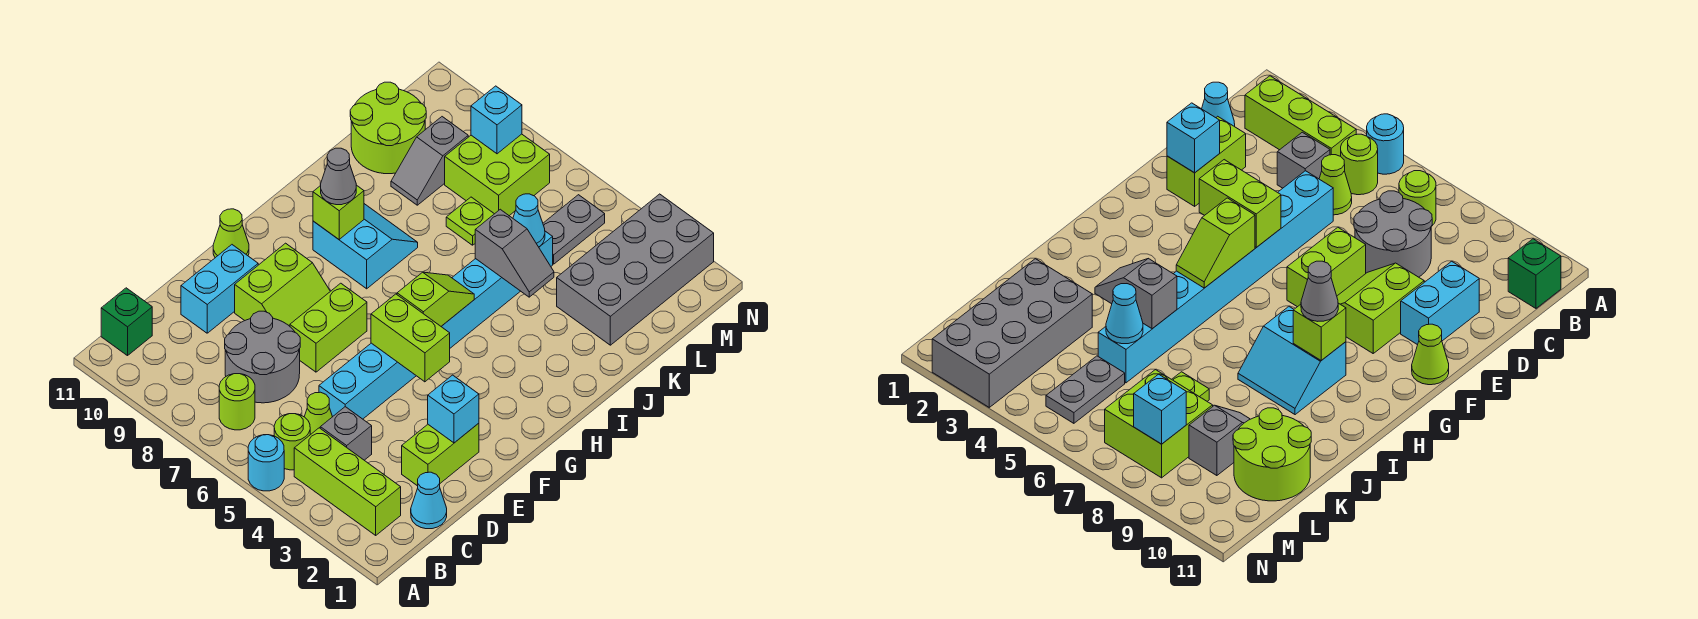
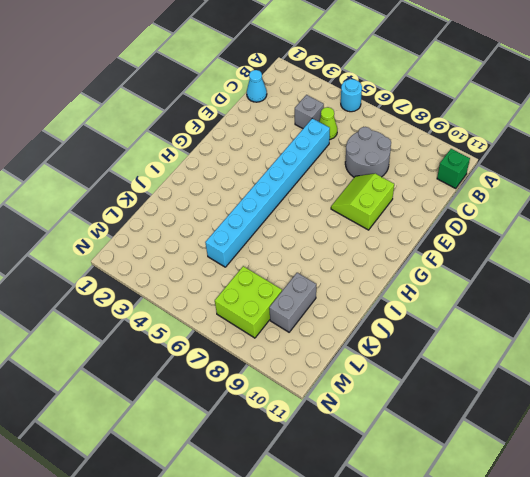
grey 1x2 brick [269,273,316,332] -> grey 1x2 slope [391,117,468,205]
none -> lime 1x3 brick [294,428,401,535]
none -> lime 1x1 round brick [274,414,310,470]
none -> lime 1x1 round brick [219,374,255,430]
none -> lime 1x2 brick [402,423,479,486]

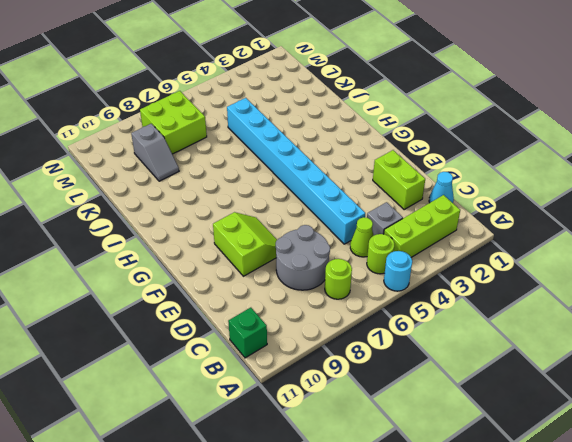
none -> cyan 1x2 brick [181,245,258,333]
none -> lime 1x2 brick [290,283,367,372]
none -> lime 1x1 cone [213,209,249,258]
none -> cyan 2x2 slope [313,204,418,289]

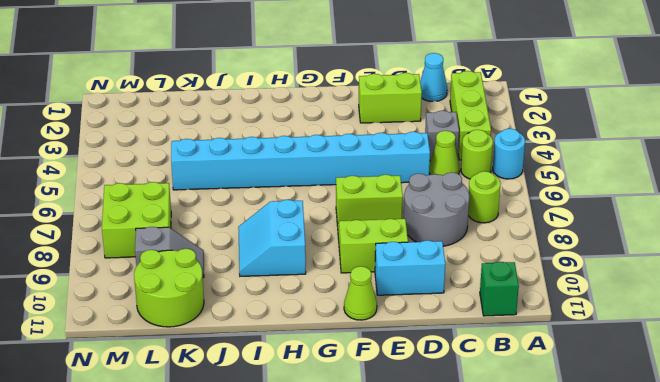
none -> grey 2x4 brick [557,194,714,345]
none -> lime 1x1 plate [446,197,494,245]
none -> grey 1x2 plate [543,195,605,264]
none -> cyan 1x1 brick [428,375,479,443]

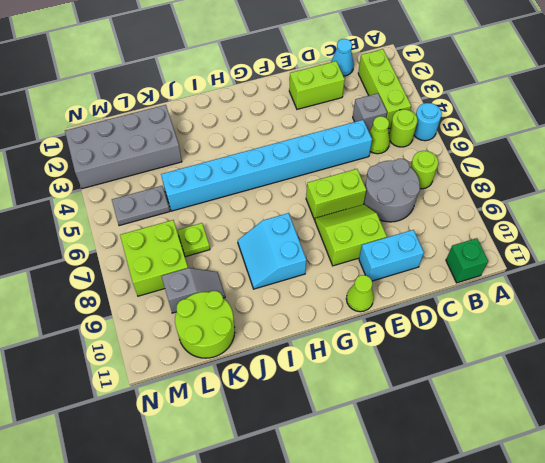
none -> cyan 1x1 brick [428,375,479,443]
none -> lime 1x2 brick [371,294,450,382]
none -> lime 1x2 slope [397,272,474,326]
none -> lime 1x1 brick [313,185,364,239]

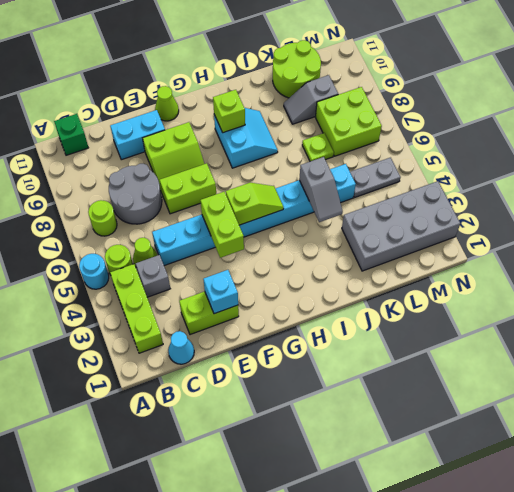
none -> cyan 1x1 cone [513,194,545,247]
none -> cyan 1x1 brick [471,86,522,154]
none -> grey 1x1 cone [320,148,356,205]

